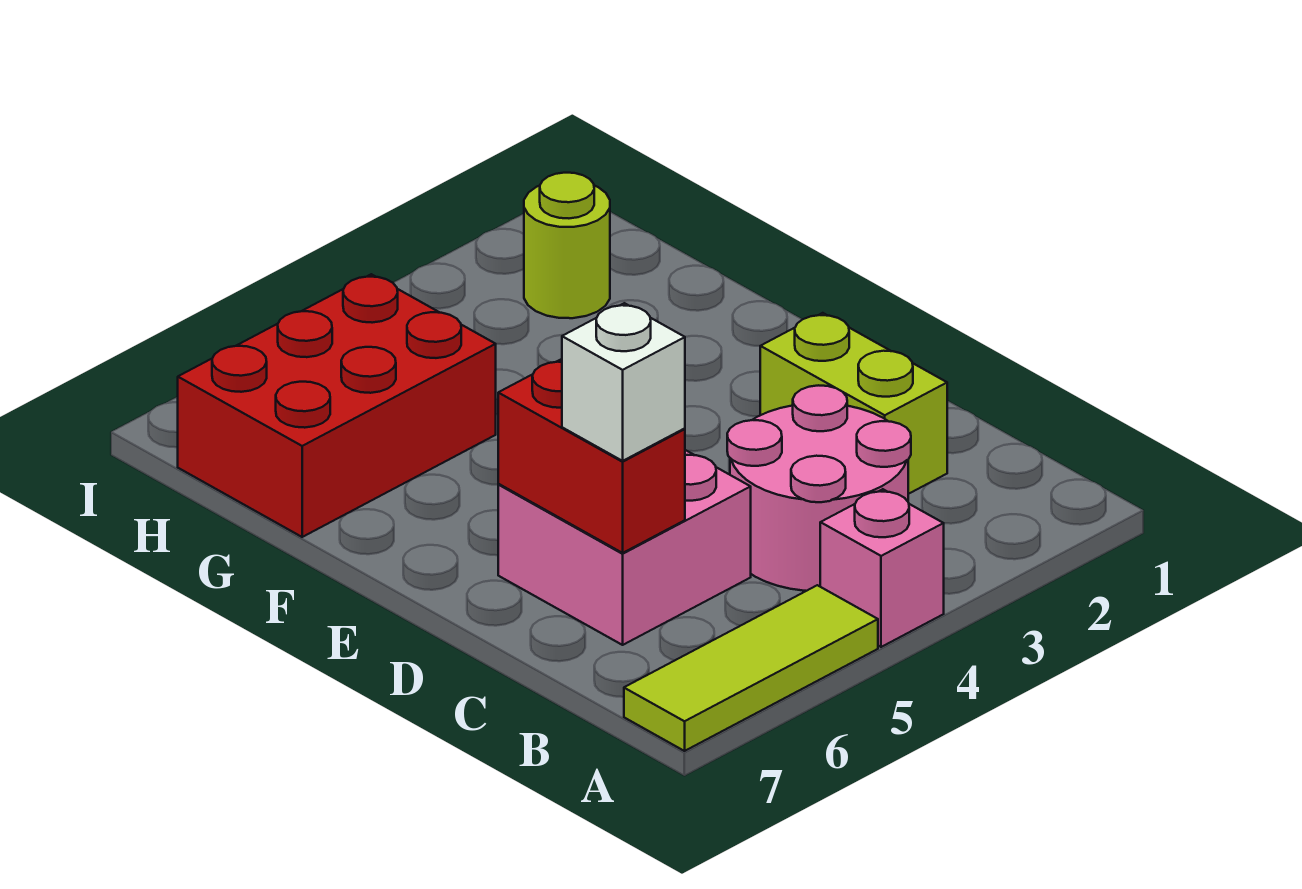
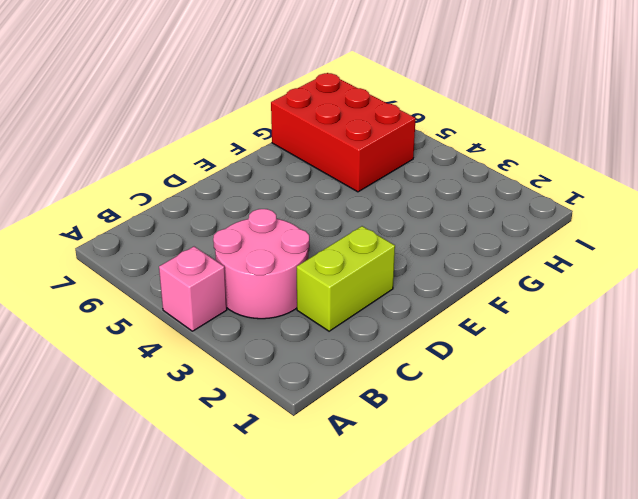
none -> lime 1x3 tile [624,585,878,751]
none -> pink 2x2 brick [498,450,751,645]

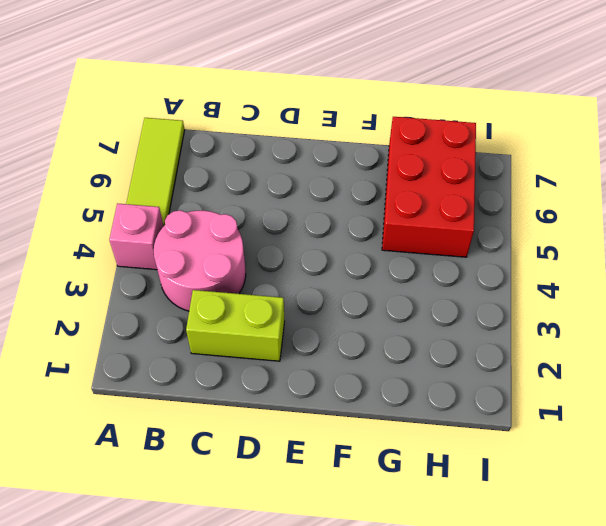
none -> pink 2x2 brick [498,450,751,645]
none -> lime 1x1 round brick [524,173,610,318]

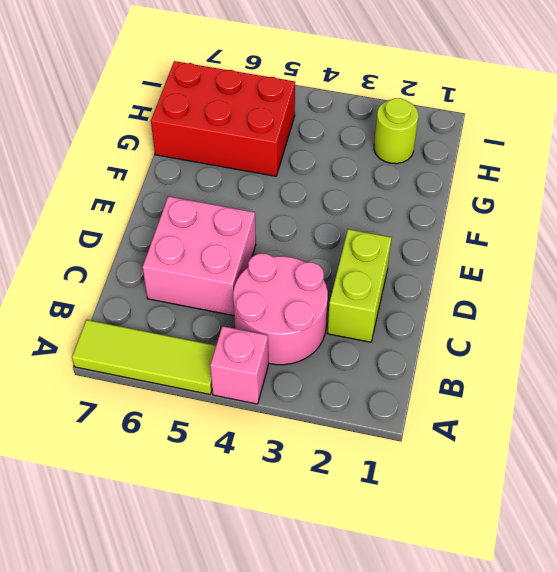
none -> red 1x2 brick [498,360,685,553]
none -> white 1x1 brick [562,303,685,461]

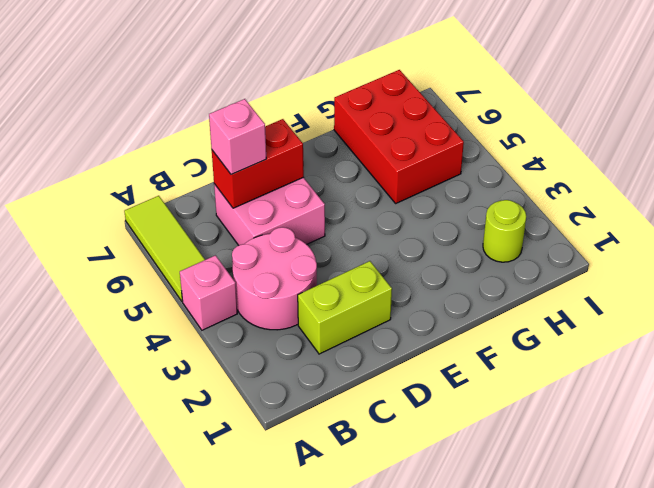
pink 1x1 brick [209,99,266,175] -> white 1x1 brick [562,303,685,461]

